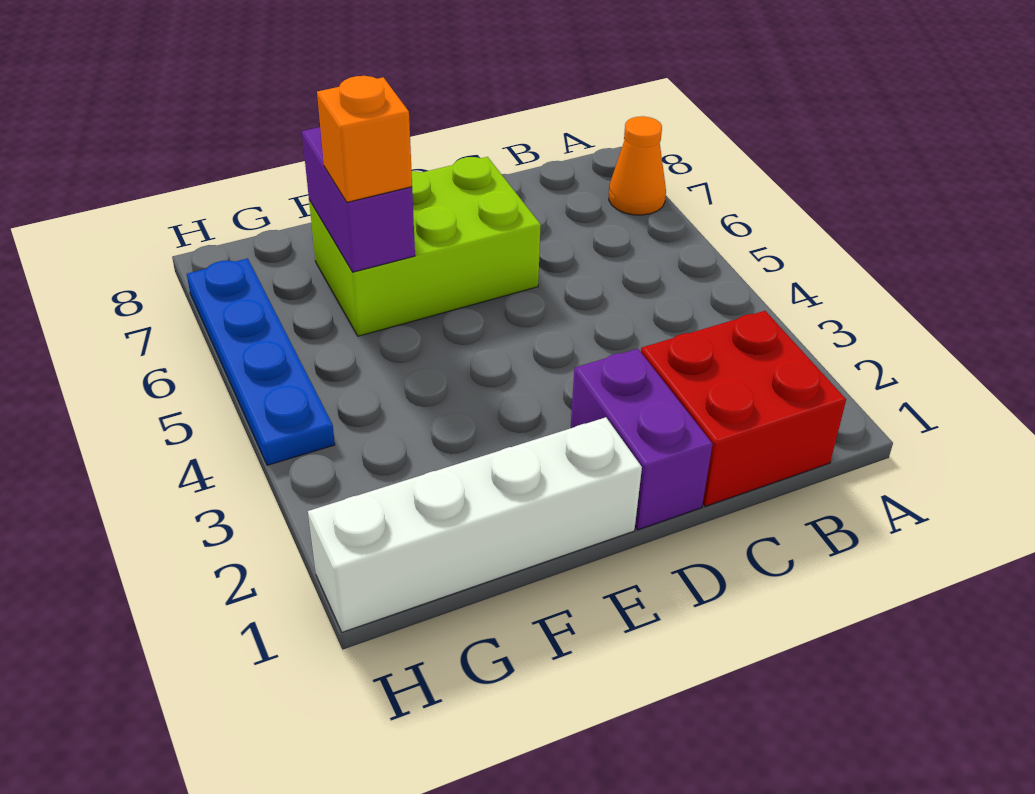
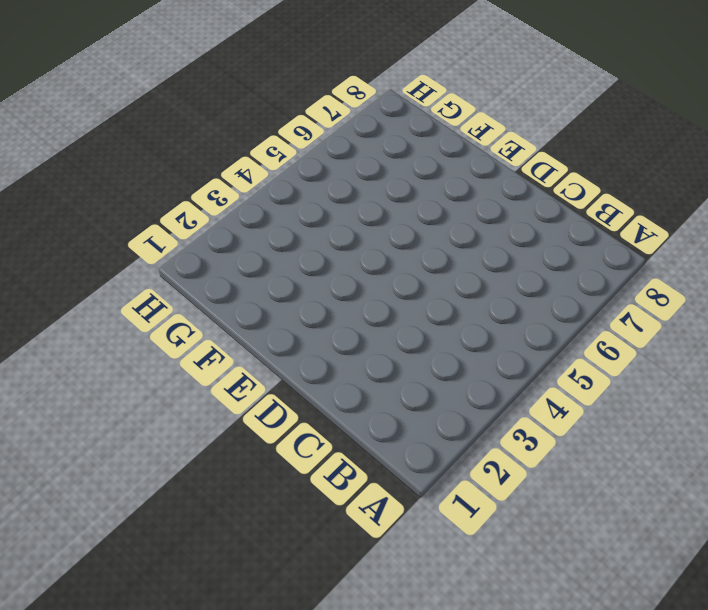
none -> orange 1x1 cone [609,116,666,215]
none -> red 2x2 brick [641,311,846,506]

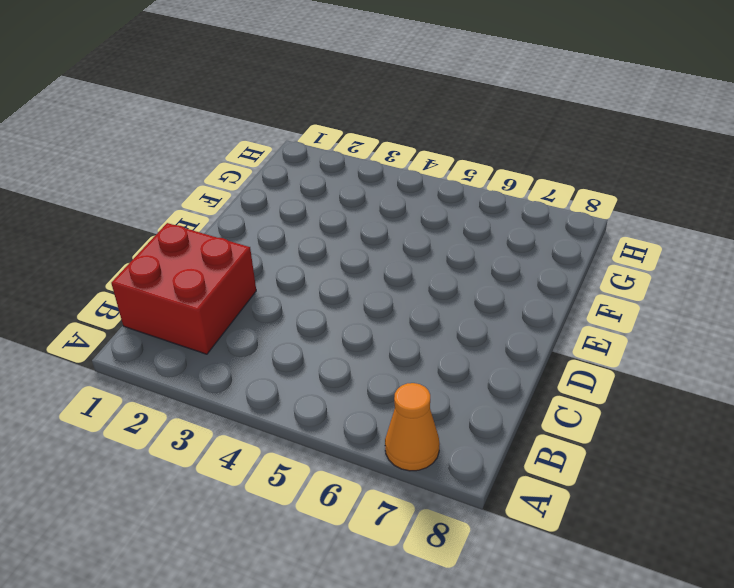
none -> purple 1x2 brick [571,349,712,530]
none -> lime 2x3 brick [309,157,541,336]

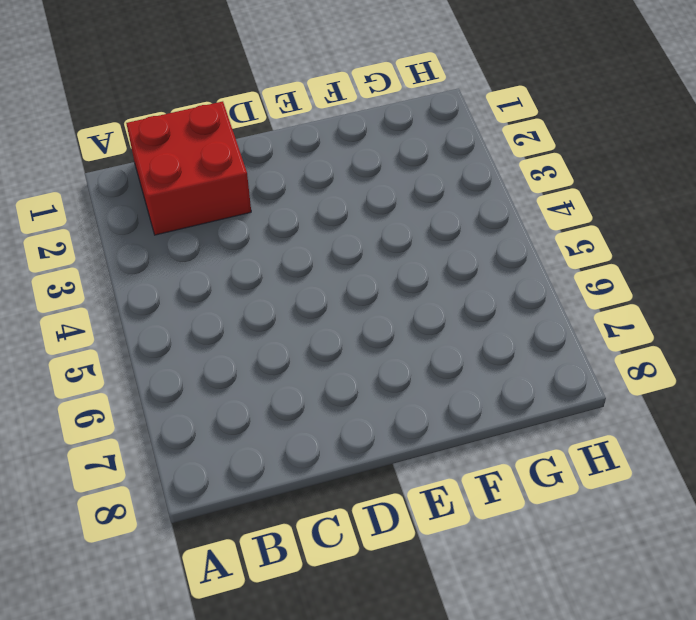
none -> orange 1x1 cone [609,116,666,215]
none -> purple 1x2 brick [571,349,712,530]

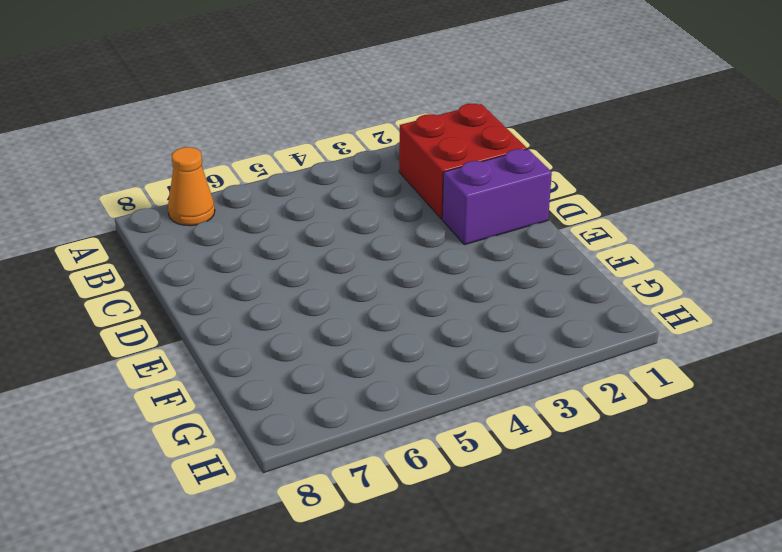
none -> lime 2x3 brick [309,157,541,336]
none -> white 1x4 brick [308,417,642,632]

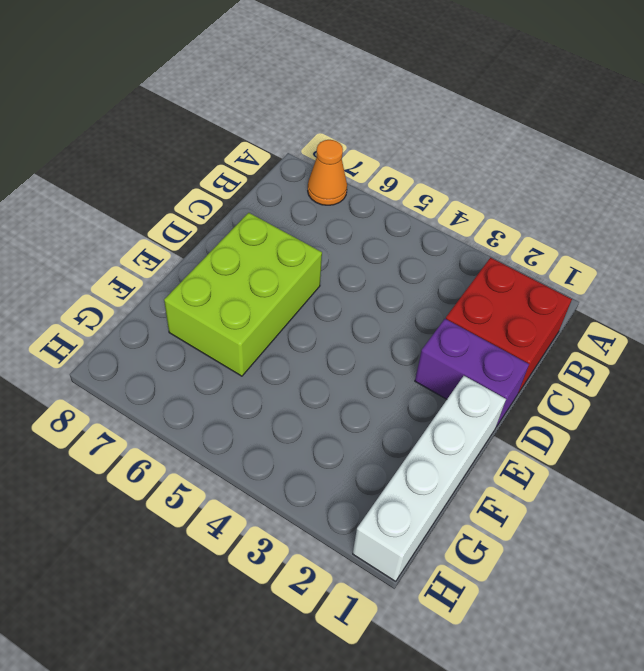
none -> blue 1x4 plate [187,258,335,465]
none -> purple 1x2 brick [302,127,415,272]

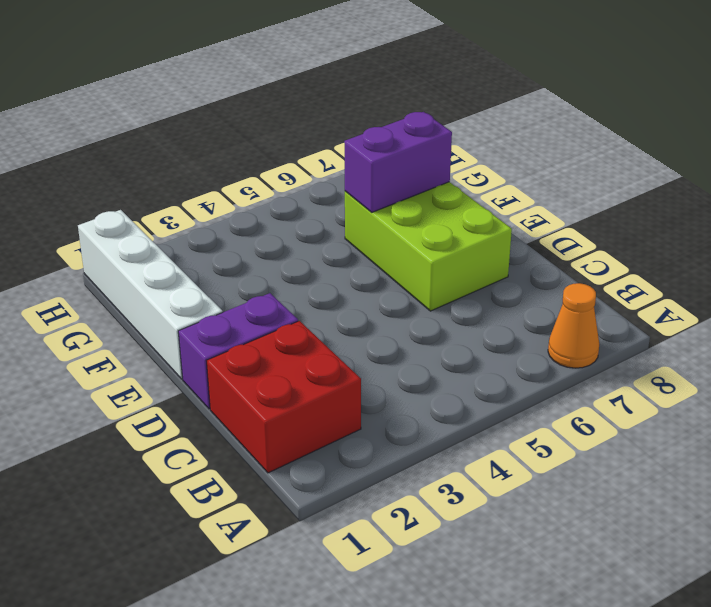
none -> blue 1x4 plate [187,258,335,465]
none -> orange 1x1 brick [317,76,412,202]

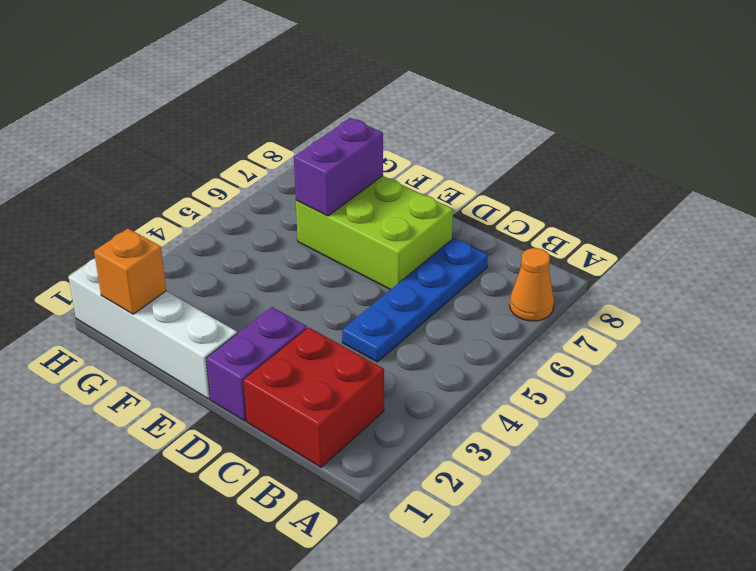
blue 1x4 plate [342,238,488,362] -> blue 1x4 plate moved to [187,258,335,465]
orange 1x1 brick [94,229,166,314] -> orange 1x1 brick moved to [317,76,412,202]

